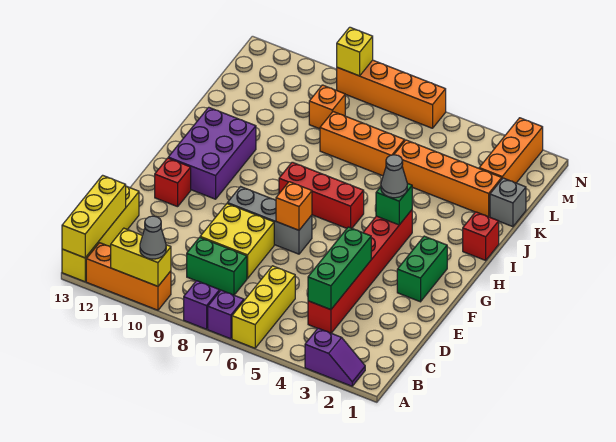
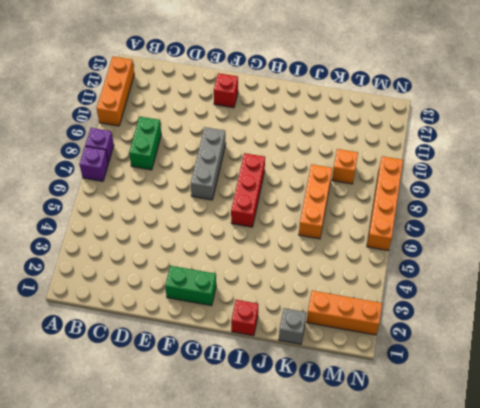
none -> purple 1x2 slope [305,328,365,386]
none -> yellow 1x3 brick [232,266,295,348]
none -> yellow 1x4 brick [62,186,139,282]

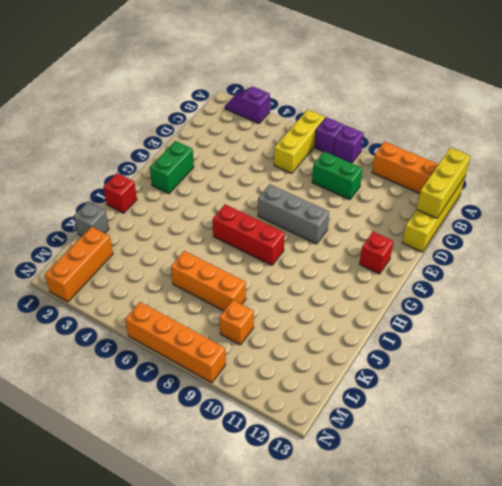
none -> red 1x6 brick [308,210,412,333]
none -> yellow 2x2 brick [200,204,274,279]
none -> purple 2x3 brick [168,107,256,199]

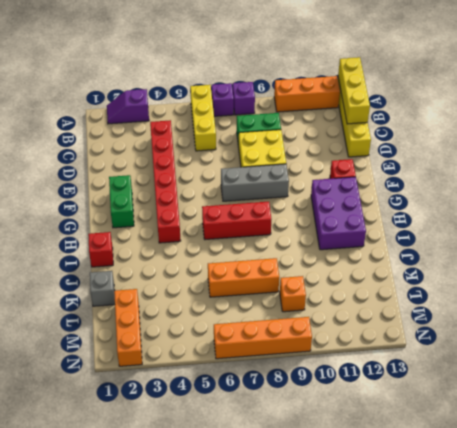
none -> orange 1x4 brick [394,140,502,217]
none -> yellow 1x2 brick [111,228,171,286]
none -> green 1x3 brick [308,227,371,310]

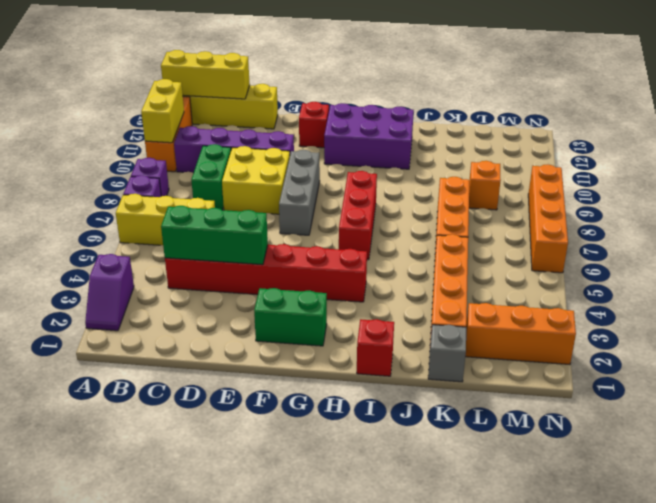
purple 1x4 brick [174,126,294,173] -> none
none -> orange 1x1 brick [276,182,312,230]
none -> green 1x1 brick [376,183,412,225]
none -> yellow 1x1 brick [337,27,373,76]

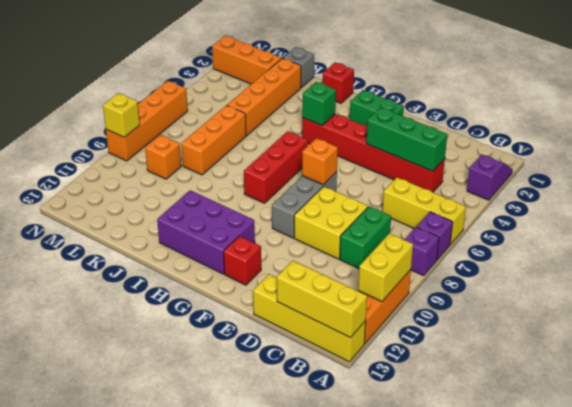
none -> grey 1x1 cone [140,216,166,259]
none -> grey 1x1 cone [381,155,407,198]

